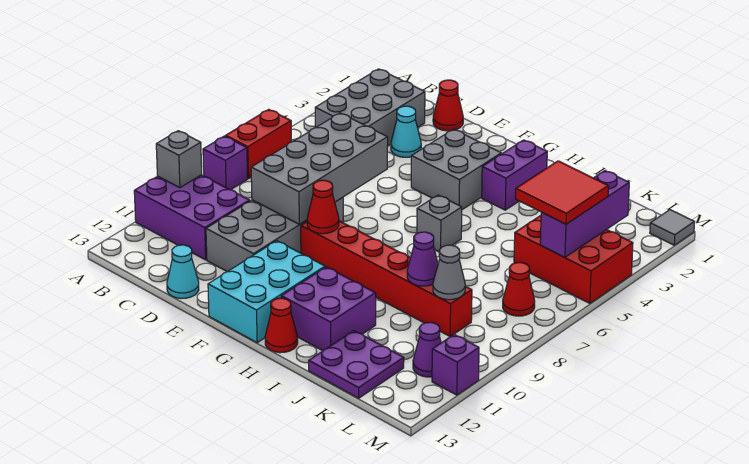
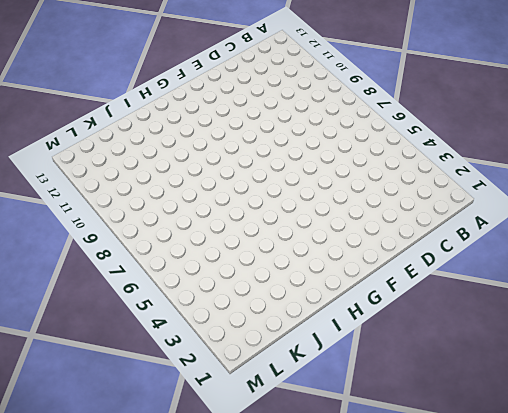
none -> red 1x2 brick [226,109,291,179]
none -> purple 1x1 brick [203,136,248,190]
none -> purple 2x3 brick [134,175,250,260]

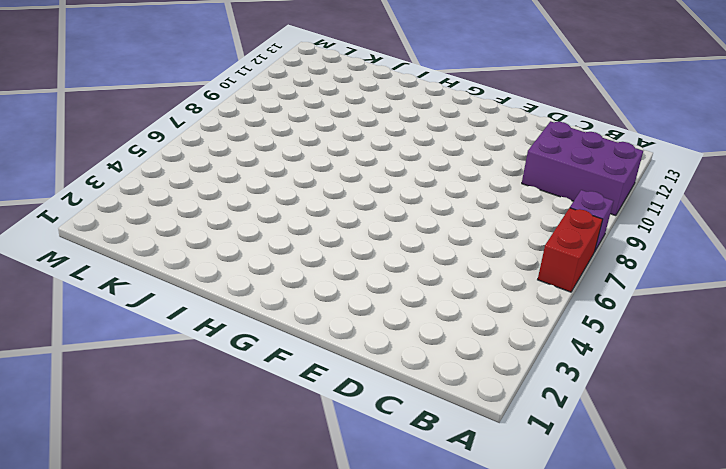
none -> grey 2x3 brick [315,69,425,146]
none -> red 1x1 cone [433,80,463,131]
none -> cyan 1x1 cone [391,106,421,157]

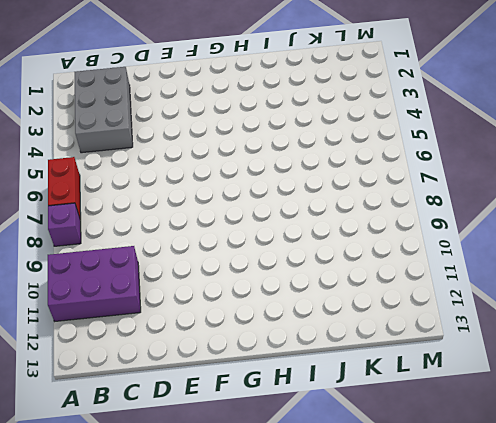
none -> red 1x1 cone [433,80,463,131]
none -> cyan 1x1 cone [391,106,421,157]
none -> grey 2x4 brick [206,198,343,272]

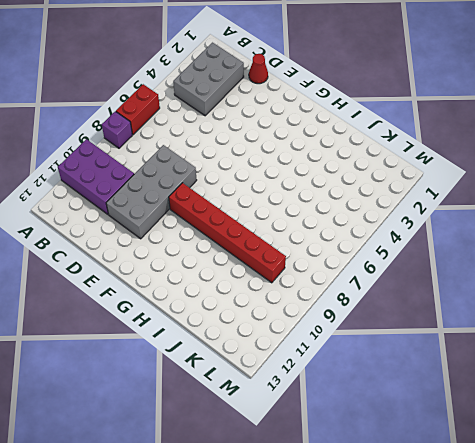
none -> cyan 1x1 cone [391,106,421,157]
none -> cyan 1x1 cone [167,245,199,299]
none -> grey 2x2 brick [411,129,501,210]

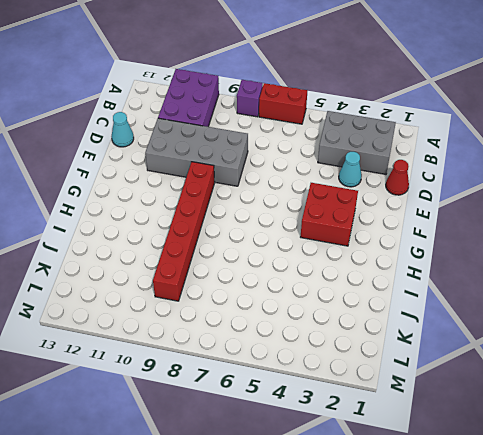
red 2x2 brick [301,183,358,246] -> grey 2x2 brick [411,129,501,210]
none -> cyan 2x3 brick [208,241,325,343]
none -> purple 1x2 brick [482,140,547,210]
none -> grey 1x1 brick [417,195,462,252]

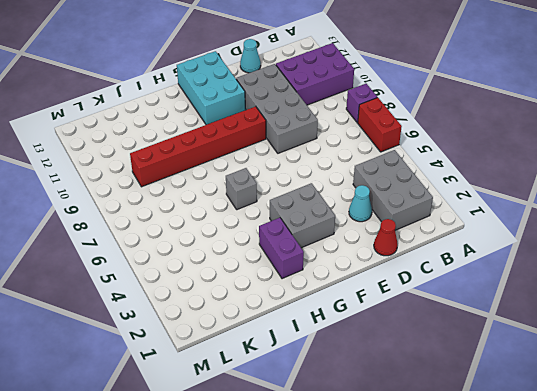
none -> purple 2x2 brick [281,267,376,351]
none -> red 1x1 cone [265,298,298,353]
none -> purple 2x2 plate [309,331,404,398]

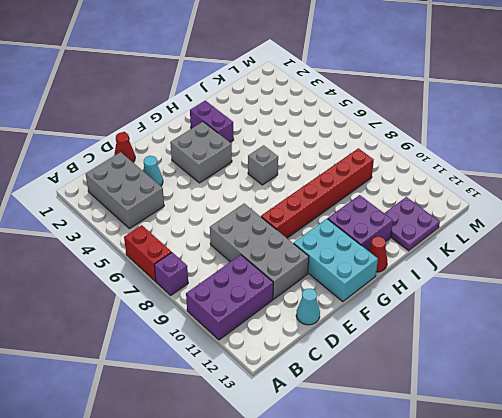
none -> red 2x3 brick [514,215,633,303]
none -> red 1x1 cone [503,262,535,316]
none -> purple 1x1 cone [413,322,441,377]

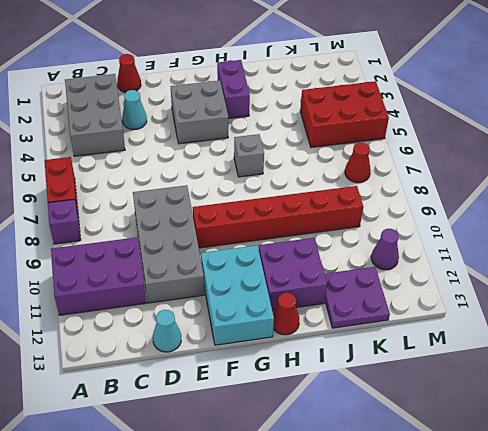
none -> grey 1x1 tile [650,210,694,245]
none -> purple 1x1 brick [432,334,479,395]
none -> grey 1x1 brick [156,131,202,188]

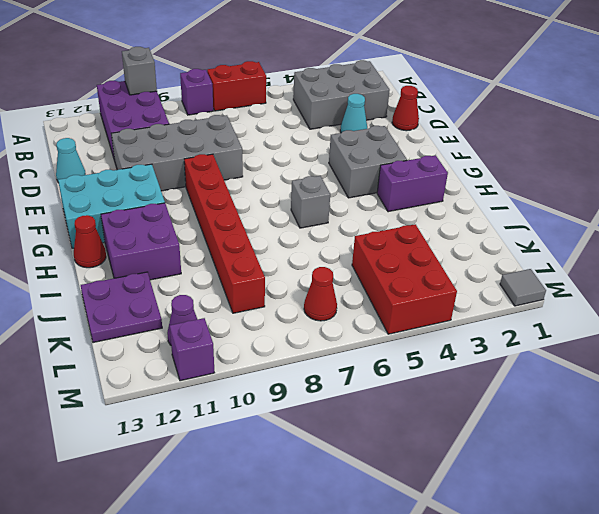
none -> grey 2x4 brick [251,113,388,224]
none -> red 1x1 cone [307,180,339,234]
none -> purple 1x1 cone [407,232,438,286]

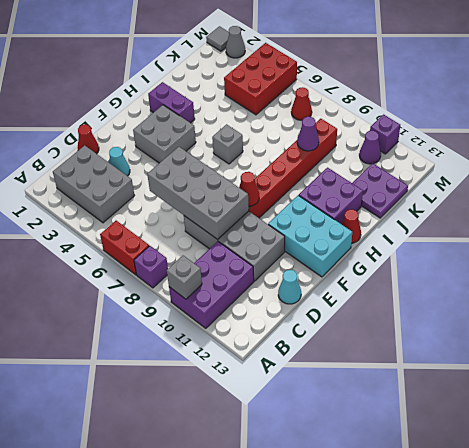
grey 1x1 cone [226,26,245,58] -> grey 1x1 cone moved to [433,245,465,300]
none -> purple 1x3 brick [540,171,629,258]
none -> red 2x2 tile [515,161,609,224]

